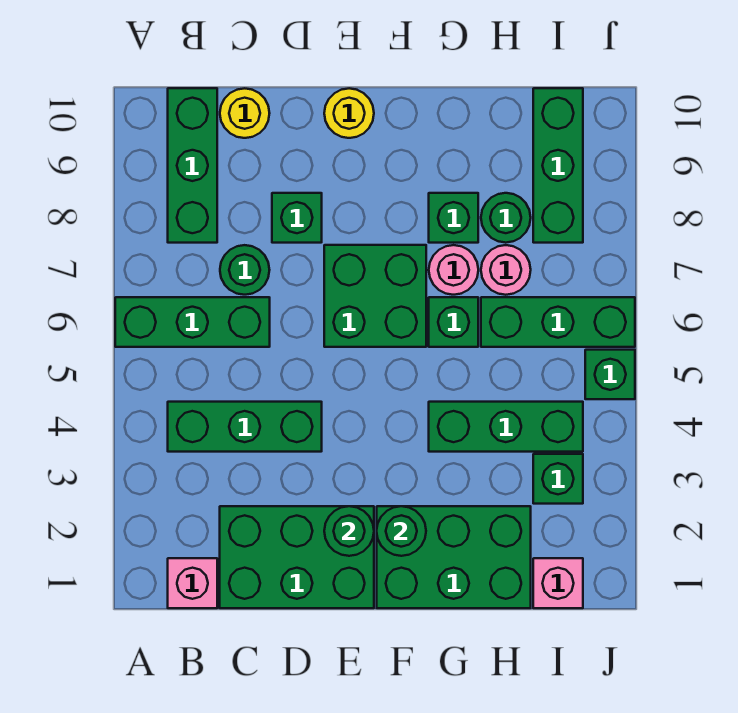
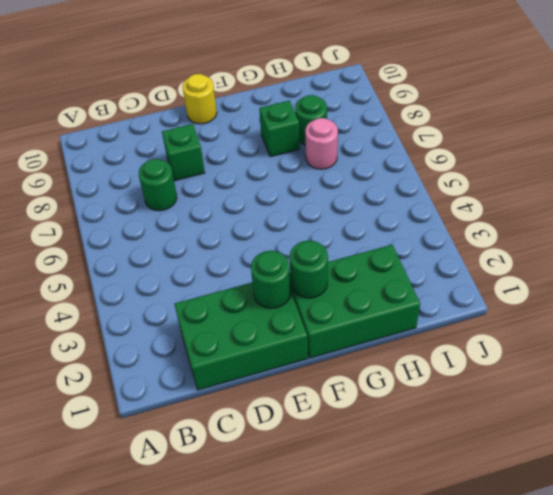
none -> green 1x3 brick [115,297,270,347]
none -> pink 1x1 brick [168,558,217,608]
none -> green 1x3 brick [168,402,322,452]

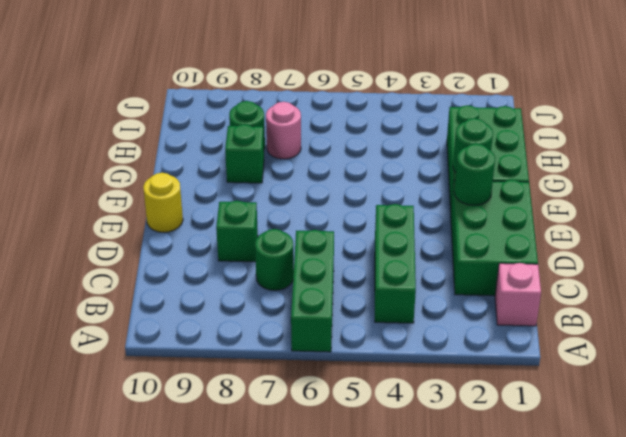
none -> green 1x3 brick [168,88,217,243]
none -> yellow 1x1 round brick [220,88,270,138]
none -> green 2x2 brick [324,245,426,347]

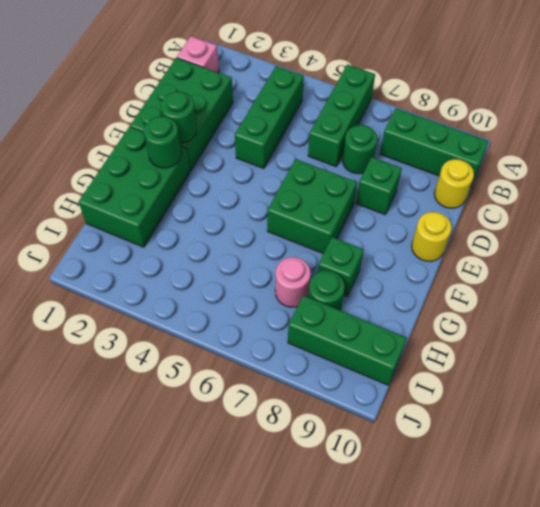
none -> green 1x3 brick [429,402,583,452]
none -> green 1x1 brick [429,297,478,347]
none -> pink 1x1 round brick [429,245,478,295]

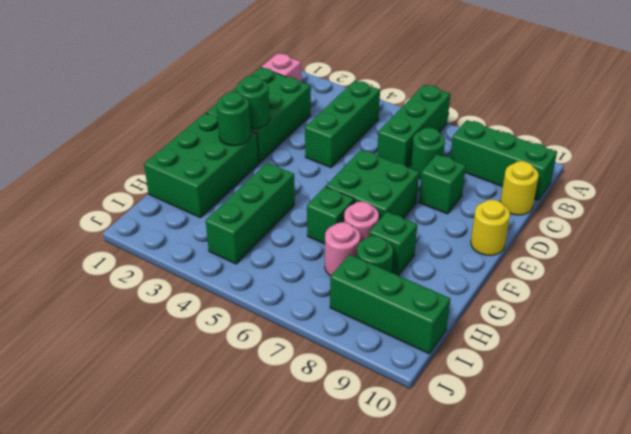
none -> green 1x3 brick [481,297,635,347]
none -> pink 1x1 brick [533,558,583,608]
none -> green 1x1 brick [533,454,583,504]

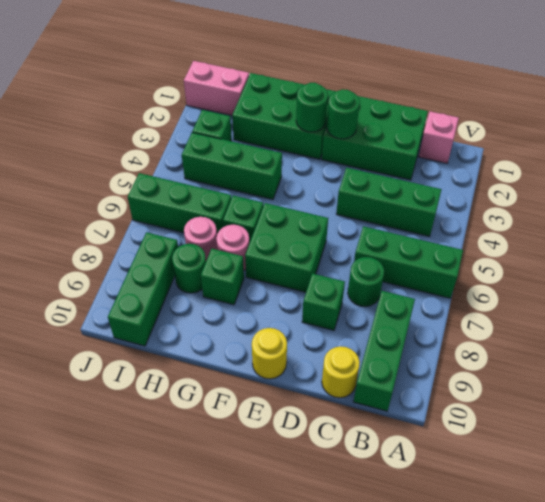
pink 1x2 brick [184,61,249,115] -> pink 1x1 brick [533,558,583,608]
none -> green 1x1 brick [585,350,635,399]

